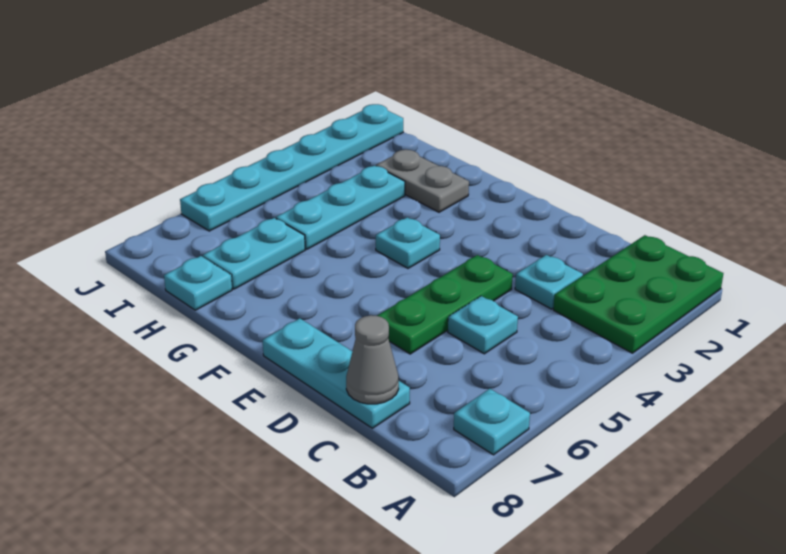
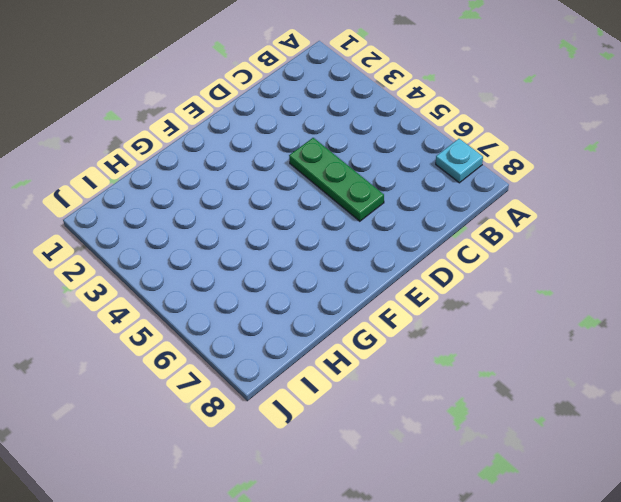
none -> green 2x3 plate [553,235,723,353]
none -> cyan 1x1 plate [515,255,583,309]
none -> cyan 1x1 plate [448,296,518,354]

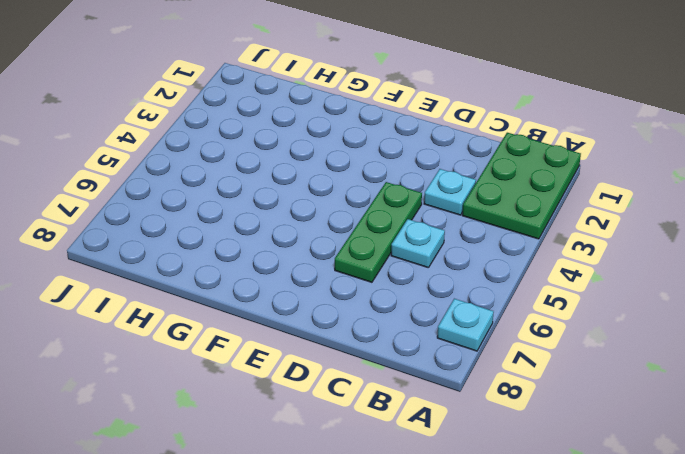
none -> cyan 1x3 plate [263,318,410,428]
none -> cyan 1x1 plate [376,217,440,268]
none -> grey 1x2 plate [376,150,469,212]

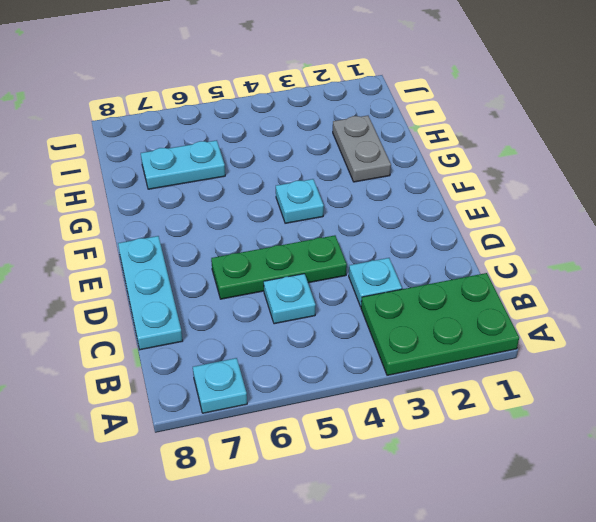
none -> cyan 1x3 plate [276,166,405,249]
none -> cyan 1x1 plate [164,256,232,310]
none -> cyan 1x6 plate [180,104,403,231]

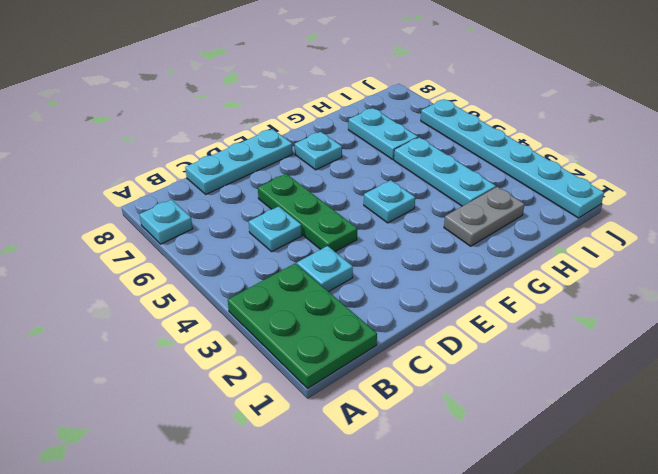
cyan 1x1 plate [295,132,342,170] -> cyan 1x1 plate moved to [164,256,232,310]
none -> grey 1x1 cone [346,315,399,404]

